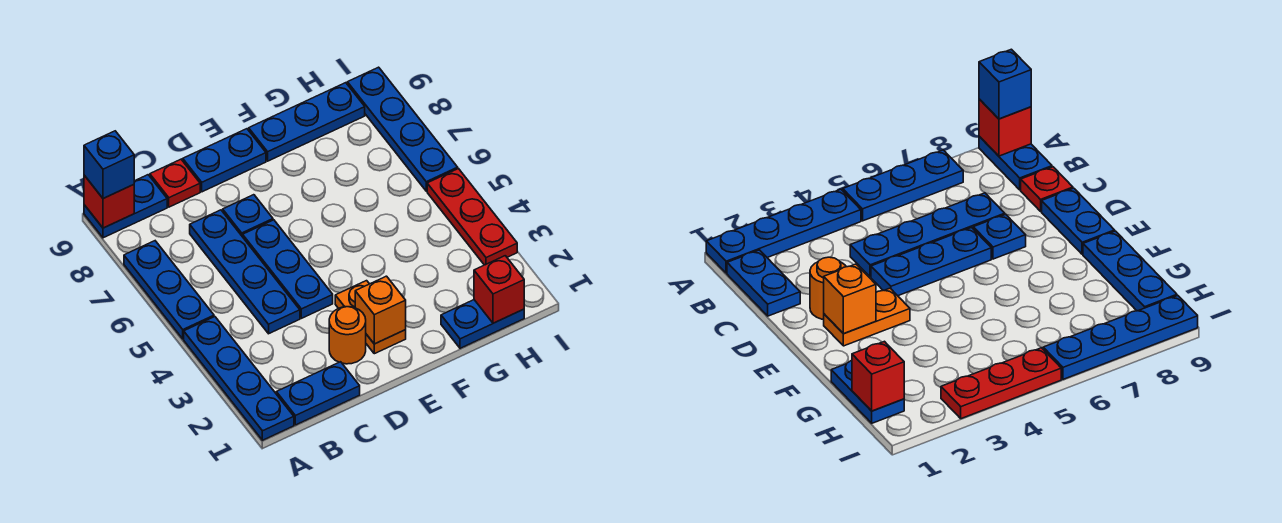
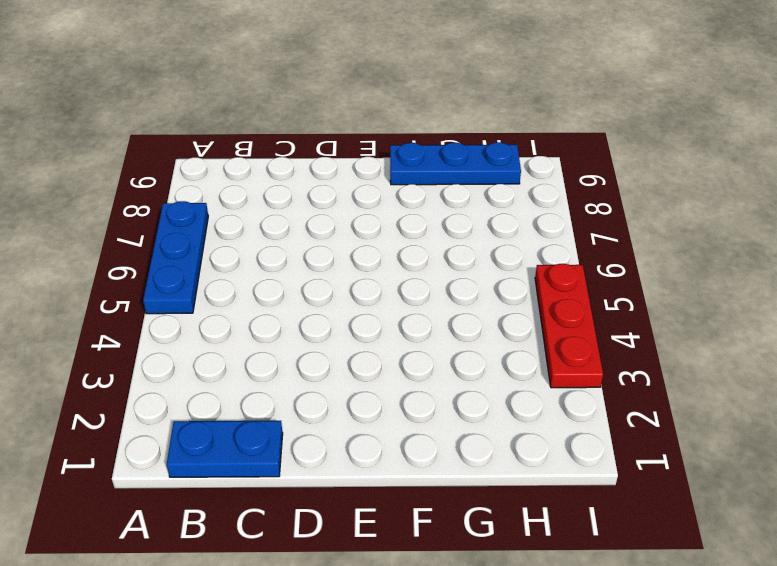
none -> blue 1x4 plate [184,317,294,440]
none -> blue 1x2 plate [84,175,167,238]
none -> blue 1x4 plate [190,210,300,334]

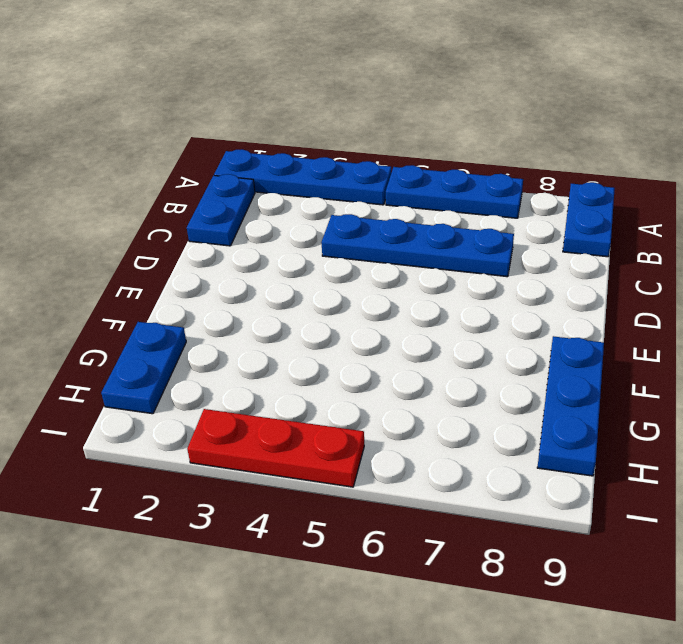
none -> red 1x1 plate [150,159,200,207]
none -> orange 1x1 round brick [329,307,366,364]
none -> blue 1x3 plate [243,220,333,318]

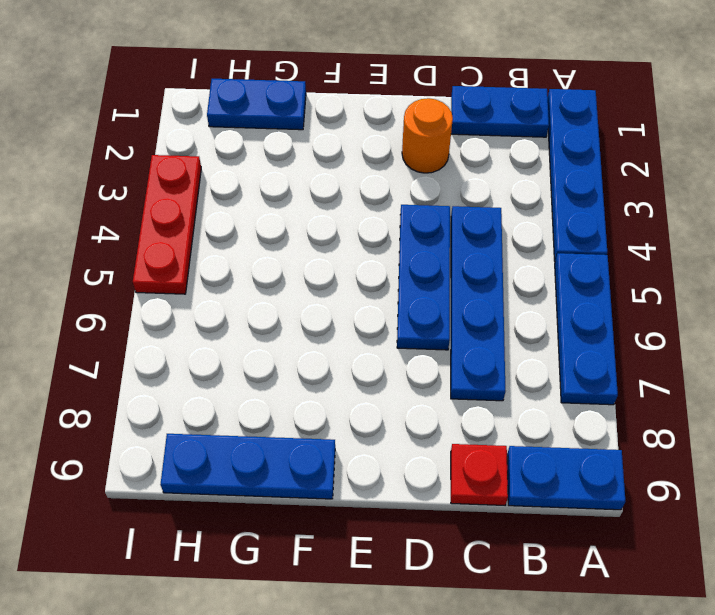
none -> blue 1x1 plate [223,195,273,237]
none -> blue 1x2 plate [183,129,266,192]
none -> orange 1x2 plate [335,281,406,354]

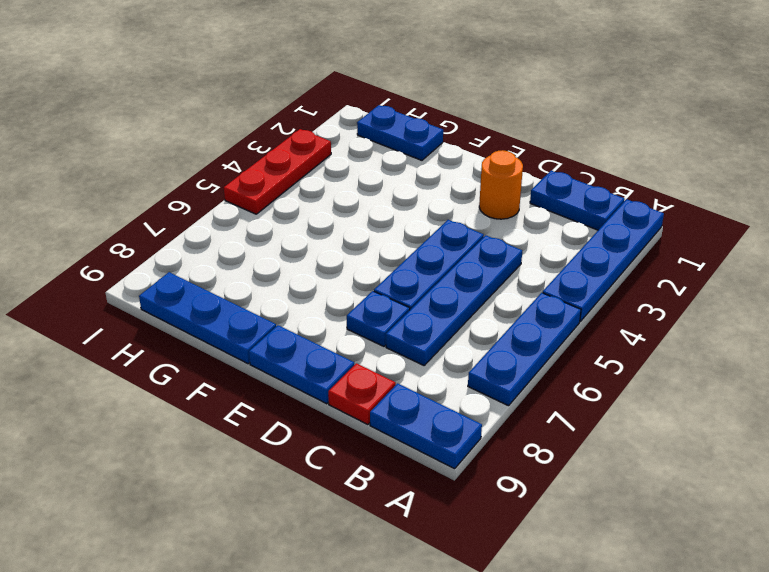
none -> orange 1x2 plate [335,281,406,354]
none -> blue 1x4 plate [347,67,458,191]
none -> red 1x1 brick [84,175,134,228]

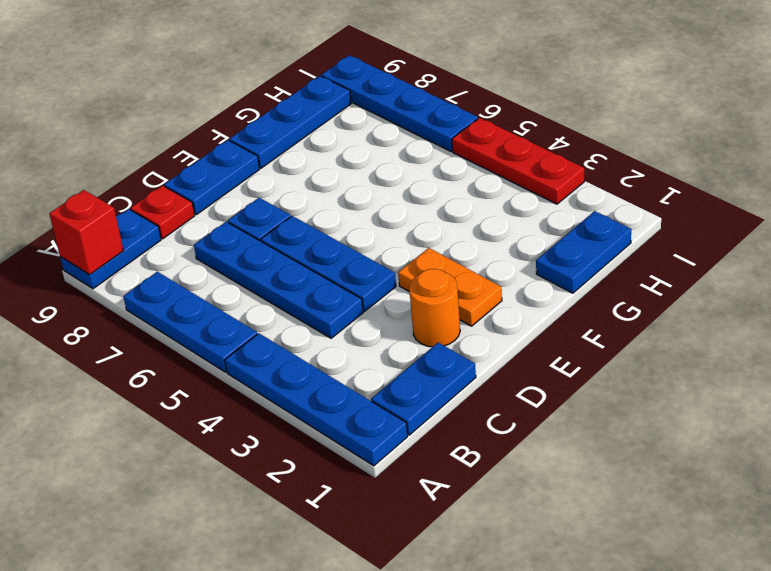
none -> orange 1x1 brick [355,276,406,344]
none -> red 1x1 brick [474,256,524,323]
none -> blue 1x1 brick [84,131,134,199]

